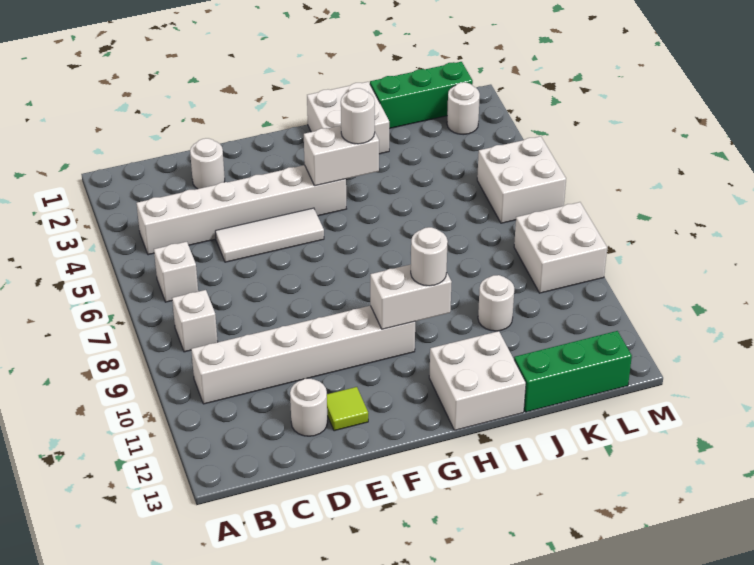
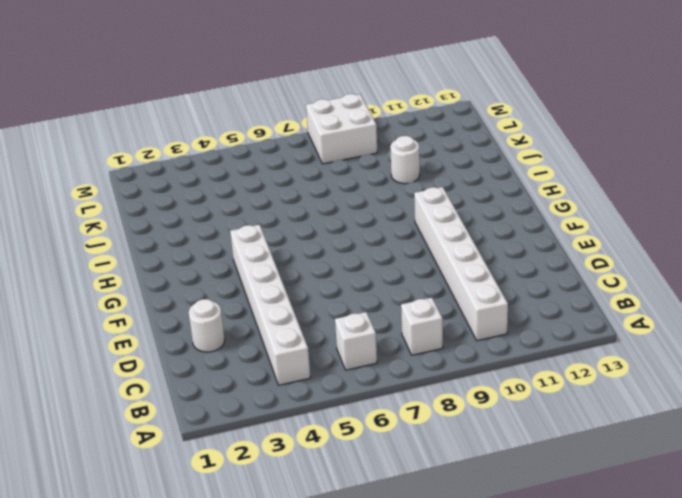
none -> white 1x3 tile [215,208,324,262]
none -> white 1x1 round brick [290,379,328,436]
none -> lime 1x1 tile [327,387,368,431]

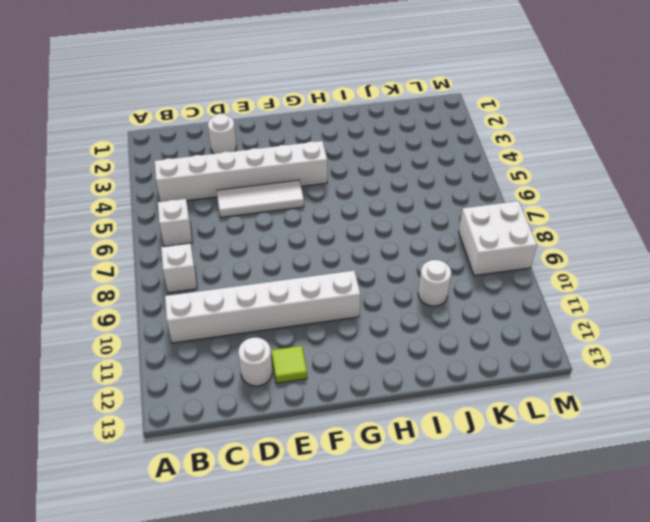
none -> white 2x2 brick [307,82,389,154]
none -> white 2x2 brick [429,331,526,430]
none -> green 1x3 brick [370,62,473,129]

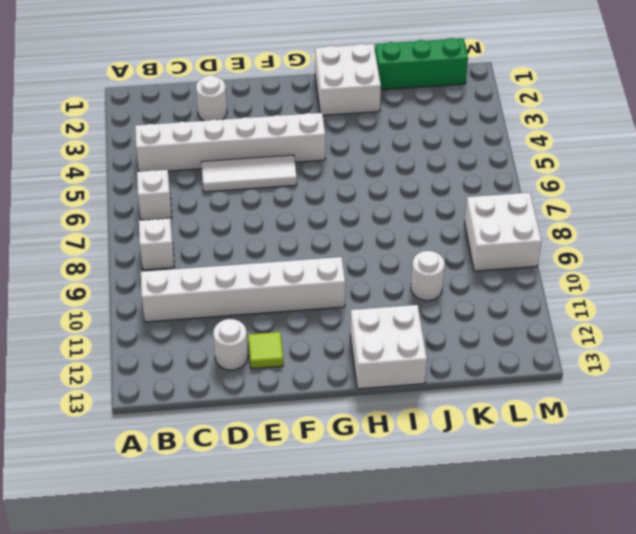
none -> green 1x3 brick [514,331,632,412]
none -> white 1x1 round brick [447,82,480,135]
none -> white 2x2 brick [477,136,566,223]

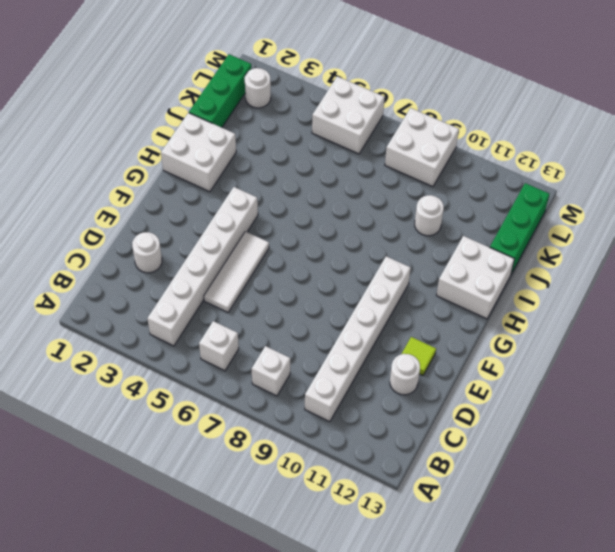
none -> white 1x2 brick [304,126,379,186]
none -> white 1x2 brick [370,264,452,329]
none -> white 1x1 round brick [341,88,375,144]

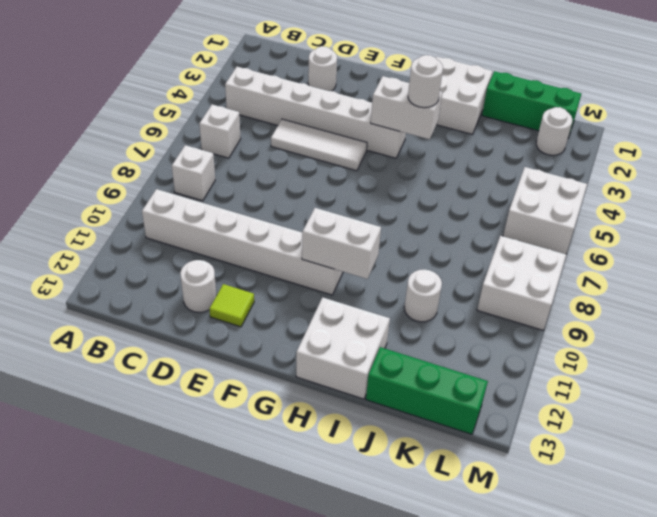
none -> white 1x1 round brick [411,227,448,286]

